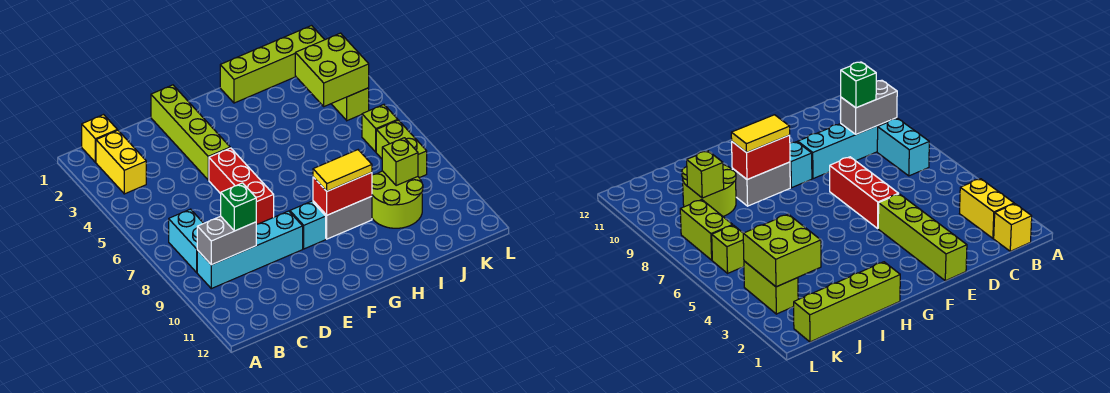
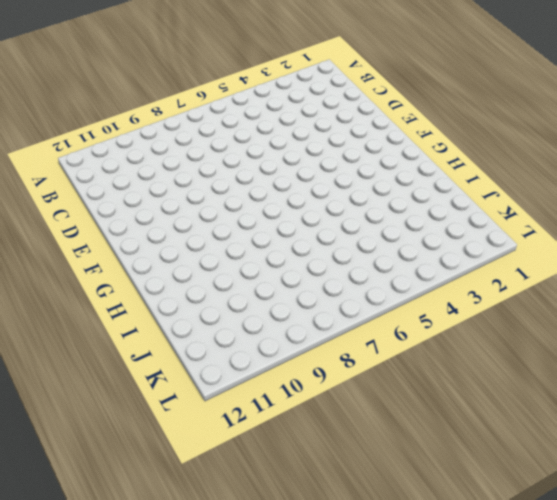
none -> yellow 1x1 brick [82,115,117,162]
none -> yellow 1x2 brick [96,130,146,194]
none -> cyan 1x2 brick [169,209,203,273]

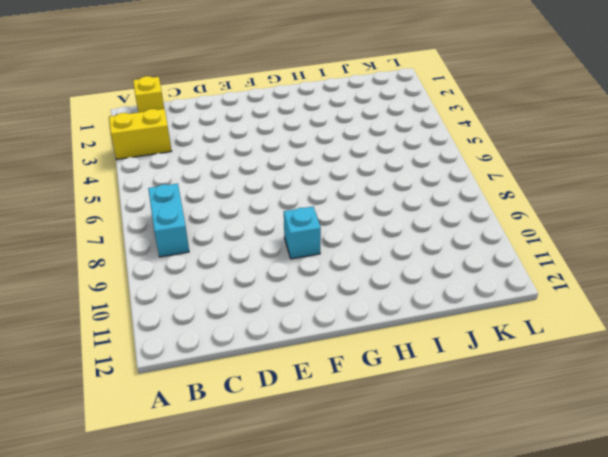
yellow 1x2 brick [109,109,171,159] -> yellow 1x2 brick turned to [96,130,146,194]
none -> cyan 1x4 brick [197,211,303,289]
none -> lime 1x4 brick [151,85,230,180]
none -> red 1x3 brick [209,148,274,225]

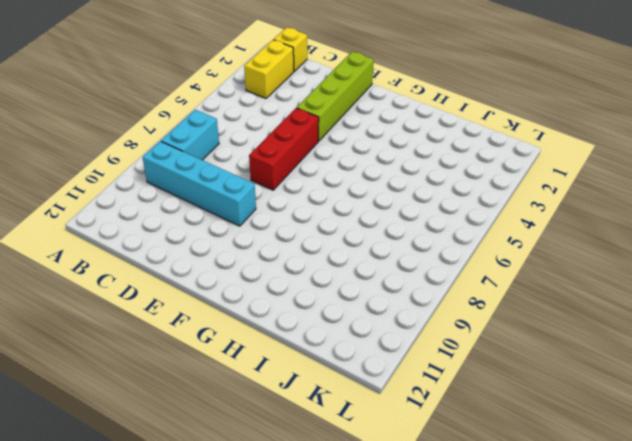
none -> cyan 1x1 brick [290,201,326,249]
none -> grey 1x2 brick [313,196,372,239]
none -> lime 1x4 brick [220,26,324,103]

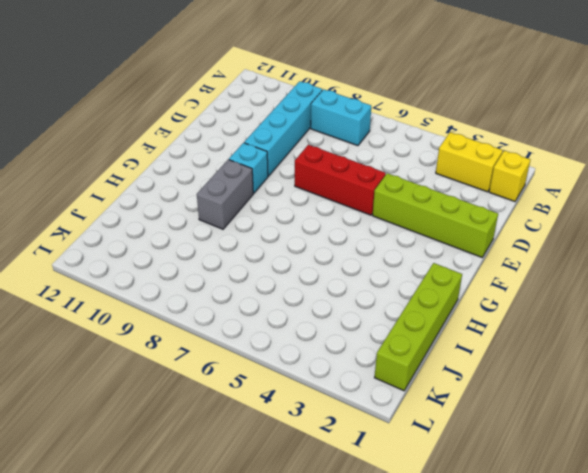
none -> lime 2x2 round brick [372,171,423,228]
none -> lime 1x2 brick [332,88,369,121]
none -> lime 1x1 brick [362,105,398,152]

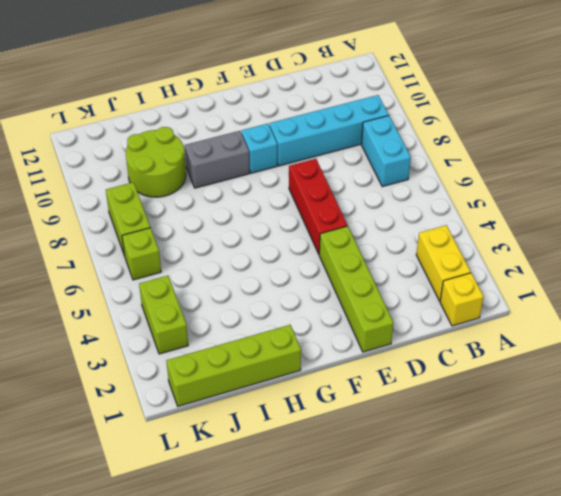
none -> grey 1x2 brick [197,216,256,265]
none -> red 1x2 brick [313,172,372,215]
none -> lime 2x2 brick [295,33,369,107]

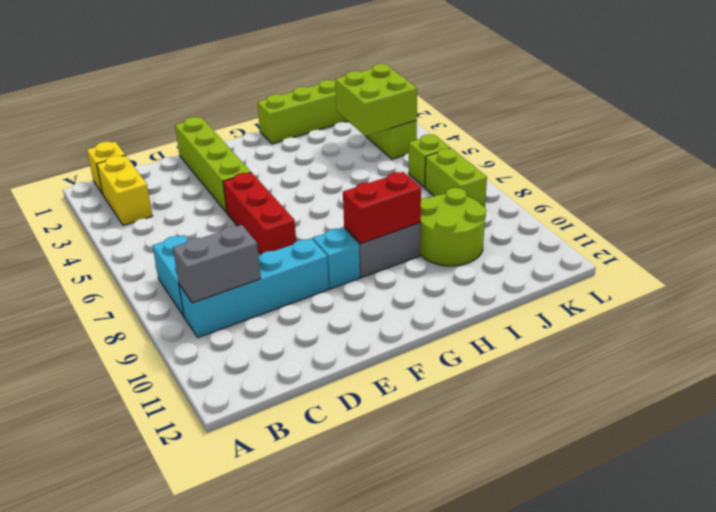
none -> lime 1x1 brick [382,138,418,186]
none -> green 1x1 brick [221,183,256,231]
none -> yellow 1x2 tile [313,150,372,191]

